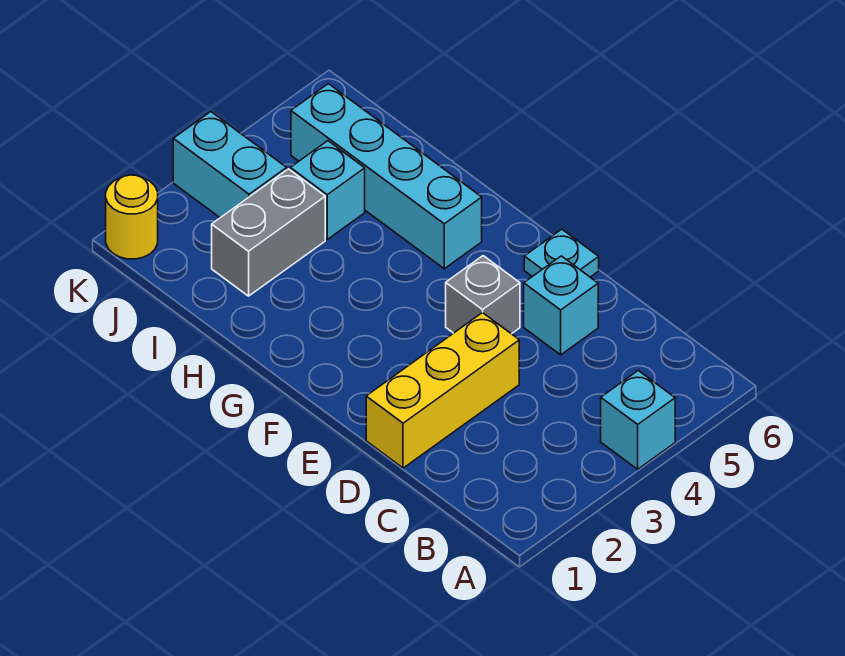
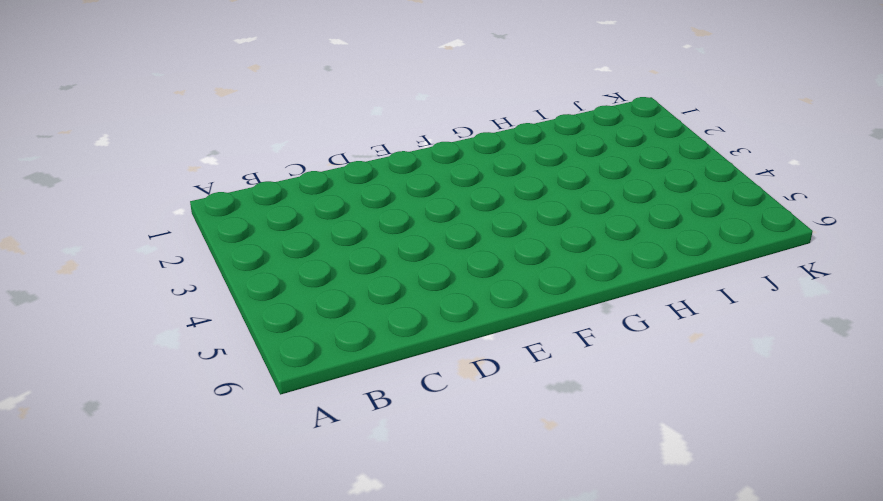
none -> cyan 1x1 brick [601,370,675,469]
none -> yellow 1x3 brick [366,312,519,468]

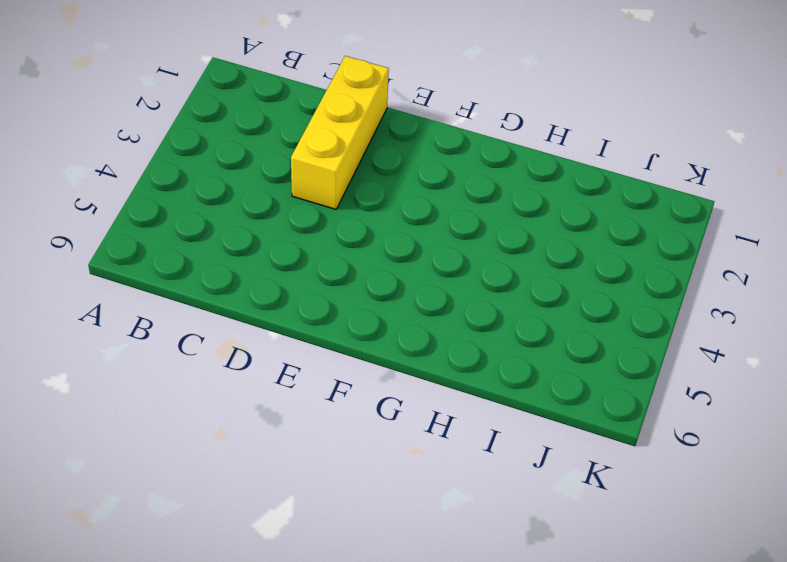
none -> cyan 1x1 brick [601,370,675,469]
none -> cyan 1x1 brick [524,256,598,355]

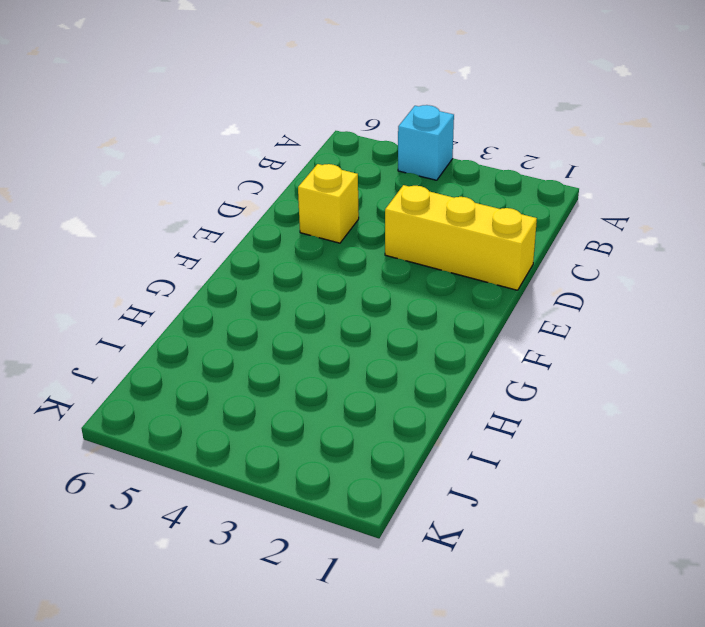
yellow 1x1 brick [298,164,359,243] -> cyan 1x1 brick [524,256,598,355]
none -> grey 1x1 brick [446,256,520,334]
none -> cyan 1x1 plate [524,229,599,277]

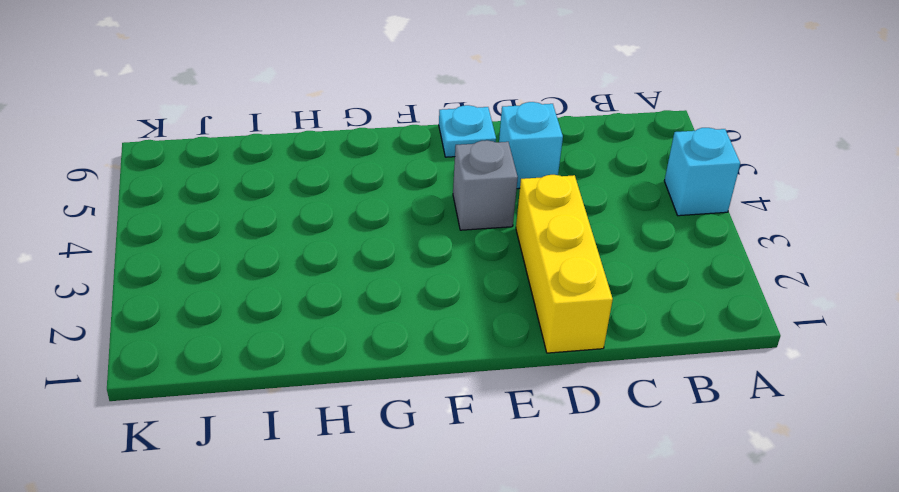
none -> cyan 1x4 brick [291,84,482,269]
none -> grey 1x2 brick [212,169,325,296]

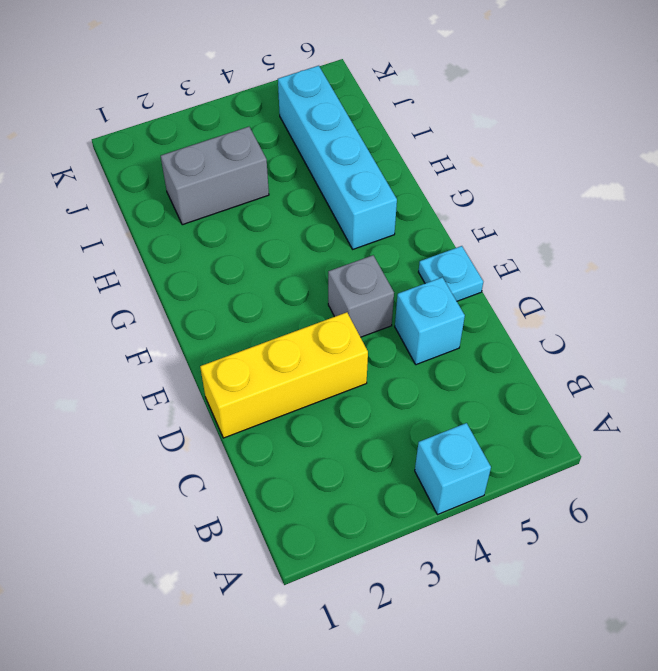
none -> cyan 1x1 brick [290,141,365,239]
none -> cyan 1x2 brick [173,112,287,218]

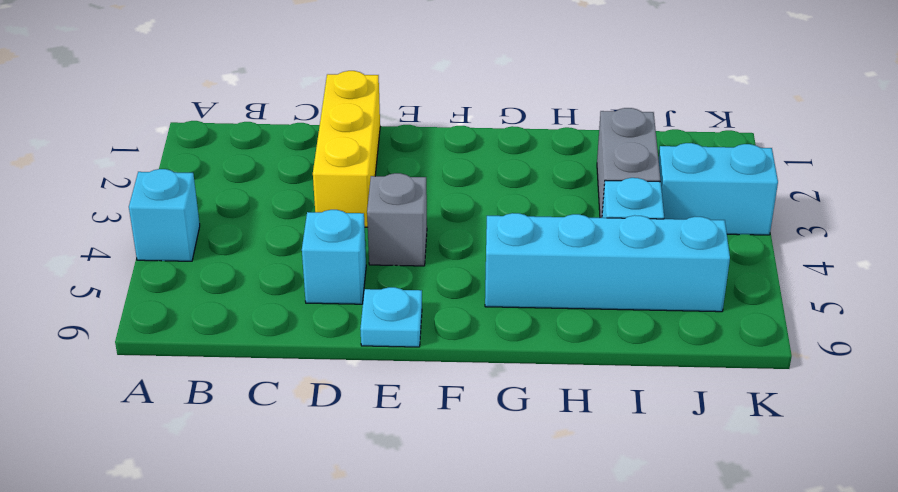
none -> yellow 1x1 round brick [106,175,158,259]

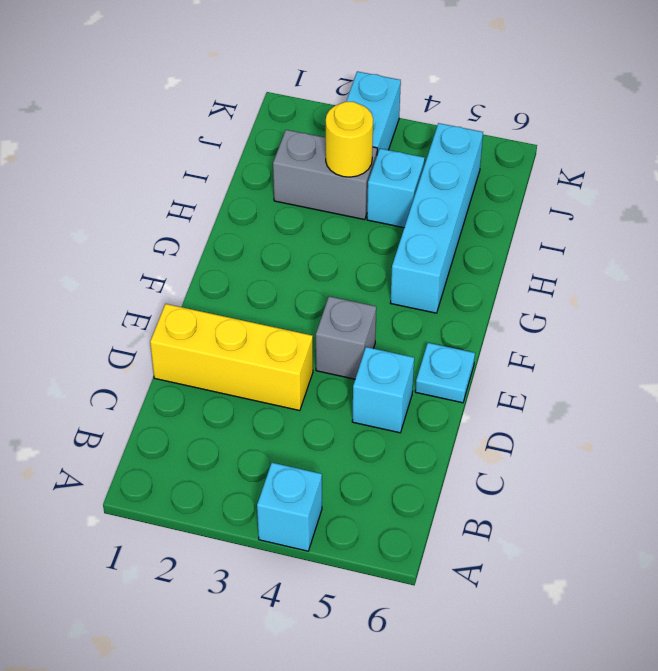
yellow 1x1 round brick [326,102,373,177] -> yellow 1x1 round brick moved to [106,175,158,259]

